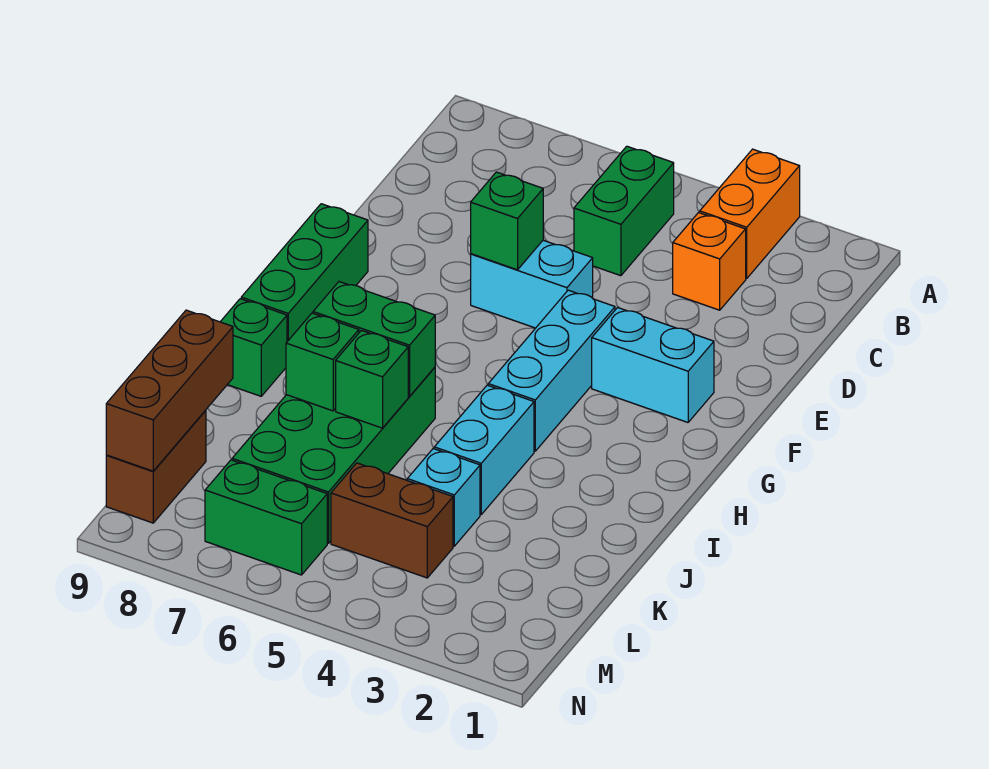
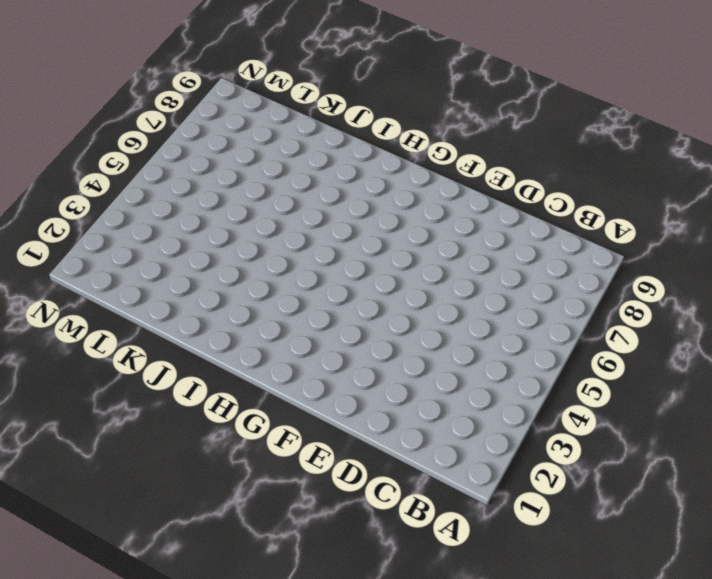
none -> orange 1x2 brick [700,149,800,279]
none -> green 1x2 brick [574,146,674,276]
none -> orange 1x1 brick [673,213,746,310]

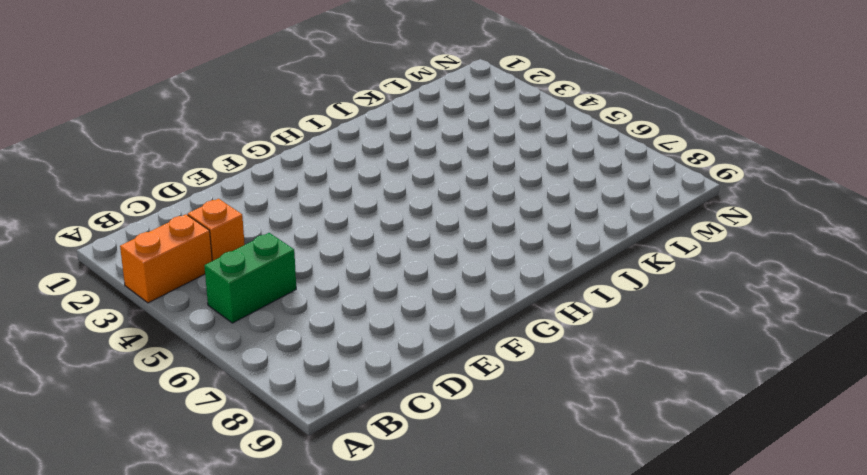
none -> cyan 1x2 brick [471,240,593,328]
none -> cyan 1x2 brick [592,308,714,422]
none -> cyan 1x3 brick [488,290,615,451]

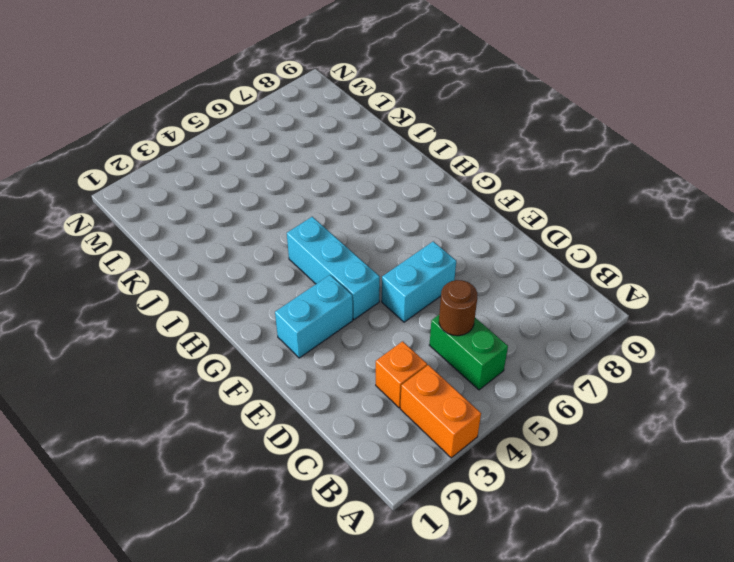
brown 1x1 round brick [439,280,477,336] -> none
none -> green 1x3 brick [241,204,368,342]
none -> cyan 1x2 brick [434,385,534,514]
none -> green 2x4 brick [232,367,435,543]

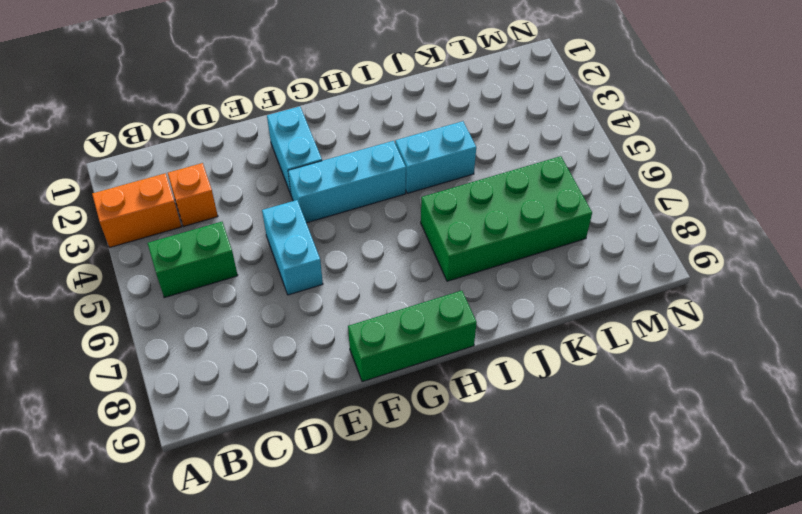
none -> green 1x1 brick [221,299,287,396]
none -> cyan 1x1 brick [407,449,480,546]
none -> brown 1x2 brick [331,463,453,578]

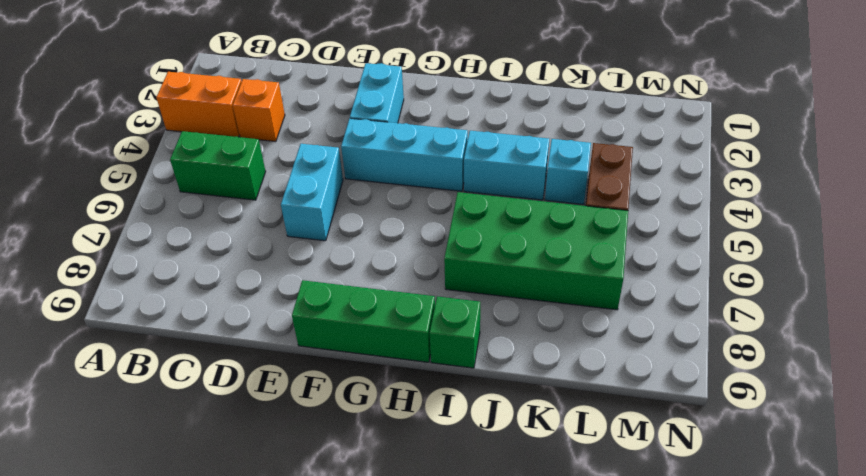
none -> brown 1x2 brick [106,410,206,523]
none -> green 1x2 brick [205,460,327,575]
none -> green 1x1 brick [471,172,543,270]

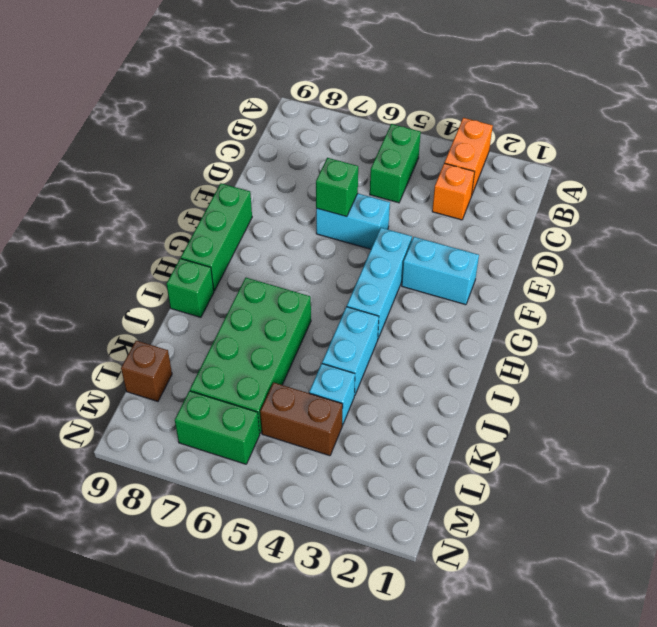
brown 1x1 brick [121,341,172,401] -> brown 1x2 brick [106,410,206,523]
none -> green 1x2 brick [313,282,435,396]
none -> green 1x1 brick [336,330,408,428]
none -> green 1x1 brick [286,313,359,411]

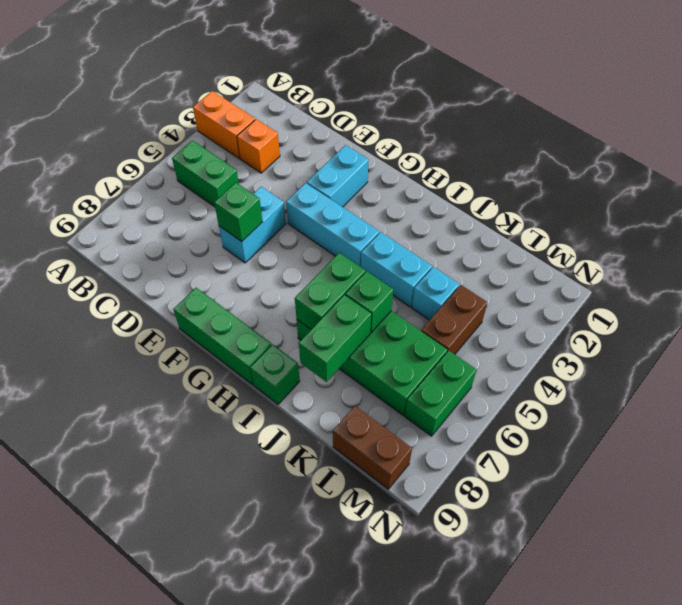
green 1x2 brick [299,295,371,382] -> green 1x1 brick [286,313,359,411]
none -> brown 1x3 brick [106,310,233,471]

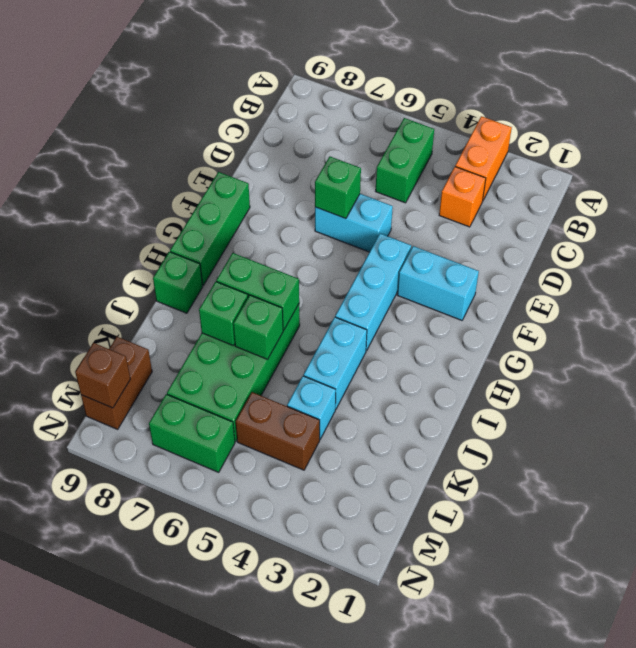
brown 1x1 brick [75,343,130,408] -> brown 1x3 brick [106,310,233,471]

